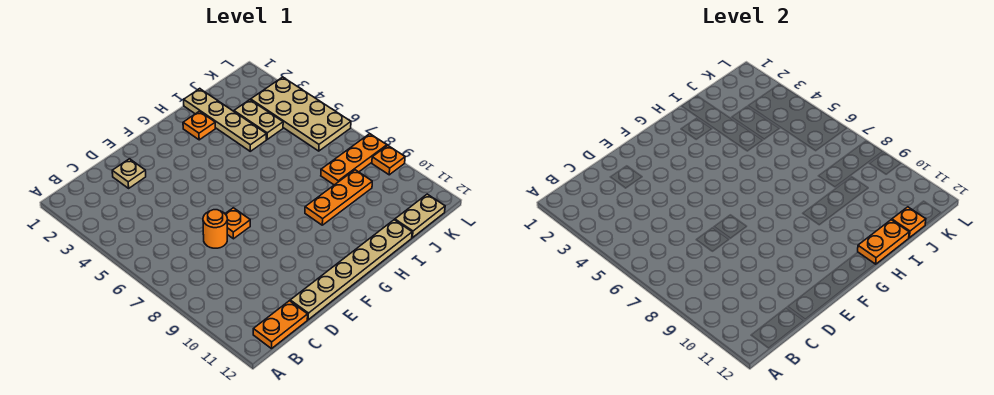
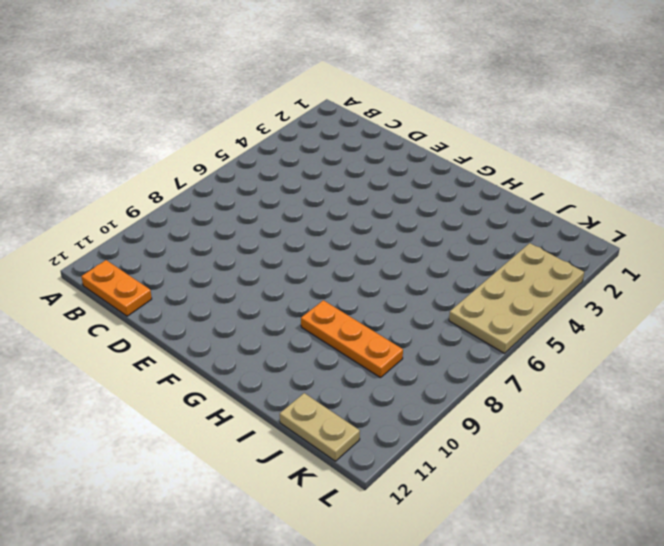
none -> tan 1x1 plate [112,159,146,188]
none -> orange 1x1 round brick [203,210,227,248]
none -> tan 1x6 plate [290,220,412,320]

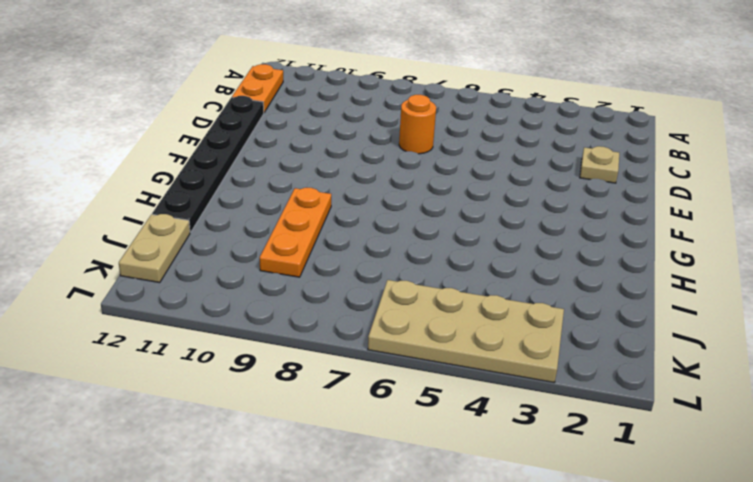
black 1x6 plate [152,96,264,232] -> tan 1x6 plate [290,220,412,320]
none -> orange 1x1 plate [225,208,250,239]
none -> orange 1x1 plate [183,111,215,140]
none -> tan 1x4 plate [184,89,266,151]

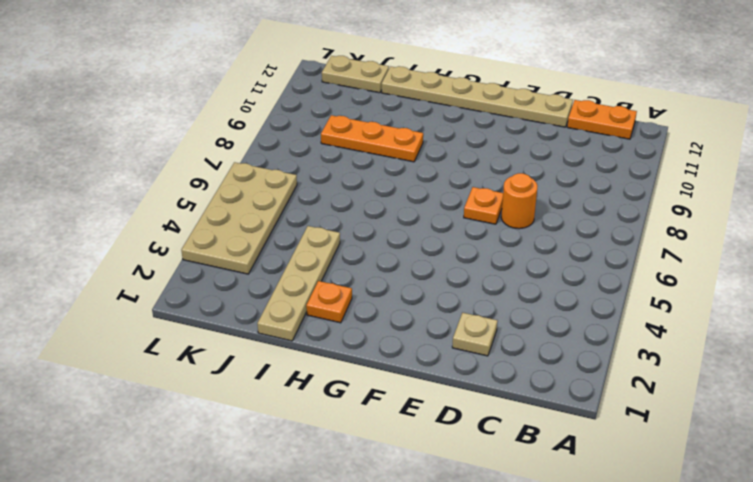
none -> tan 1x2 plate [234,100,283,139]
none -> orange 1x3 plate [321,134,387,185]
none -> orange 1x1 plate [372,146,405,175]

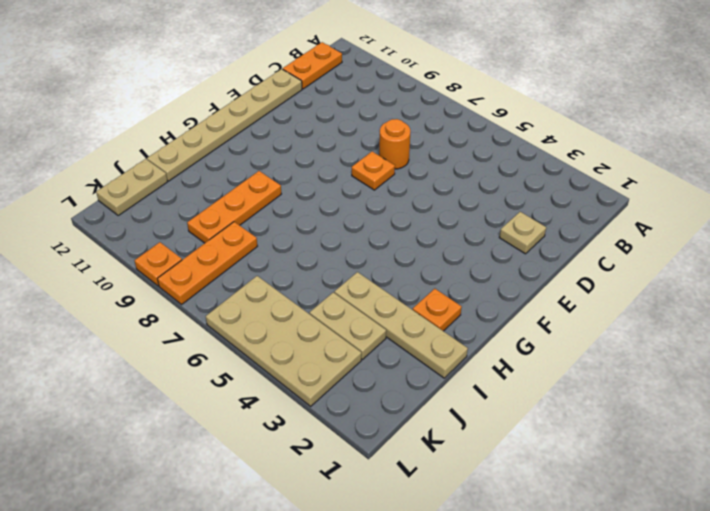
none -> orange 1x2 plate [858,220,909,264]
none -> orange 1x1 plate [892,207,926,238]

